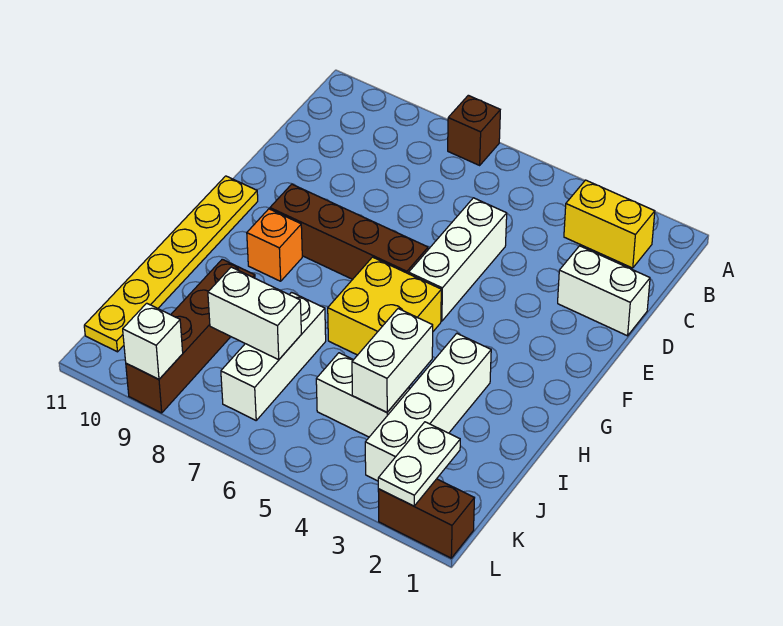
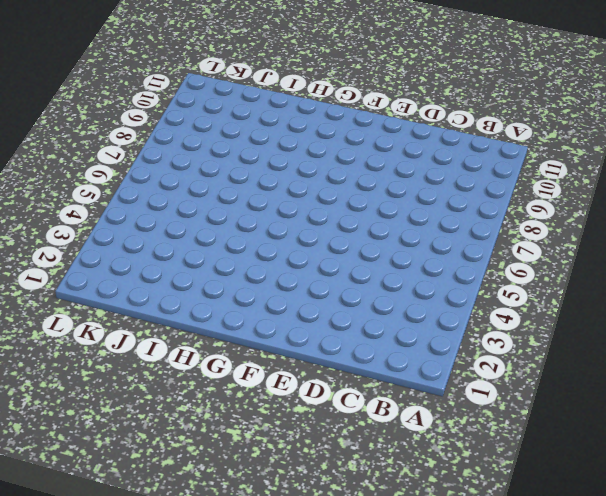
none -> brown 1x1 brick [448,95,500,165]
none -> yellow 1x2 brick [564,180,655,268]
none -> white 1x2 brick [558,246,650,336]

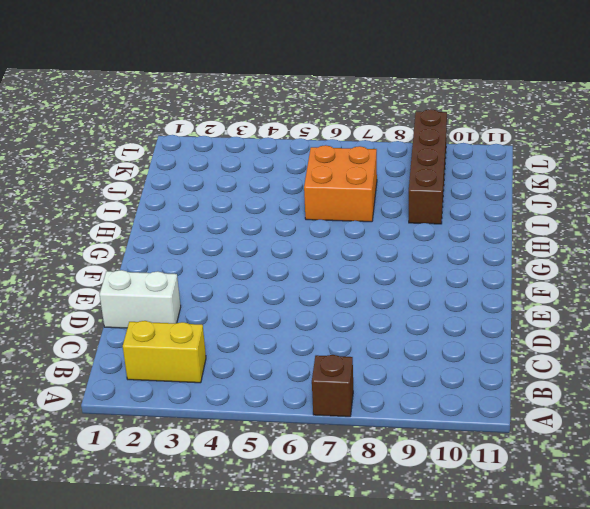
orange 2x2 brick [304,145,377,222] -> white 1x3 brick [221,292,326,420]
none -> white 1x3 brick [409,198,507,321]
none -> brown 1x4 brick [270,184,428,279]
none -> yellow 1x6 plate [84,176,258,352]

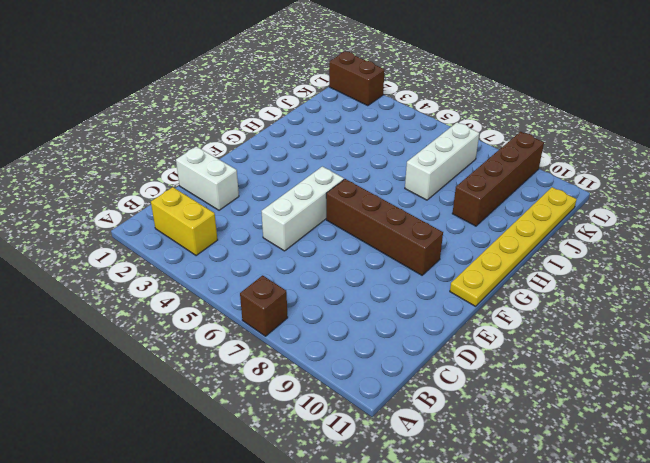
none -> yellow 2x2 brick [328,257,441,355]
none -> orange 1x1 brick [247,209,302,281]
none -> white 1x4 brick [365,333,491,481]

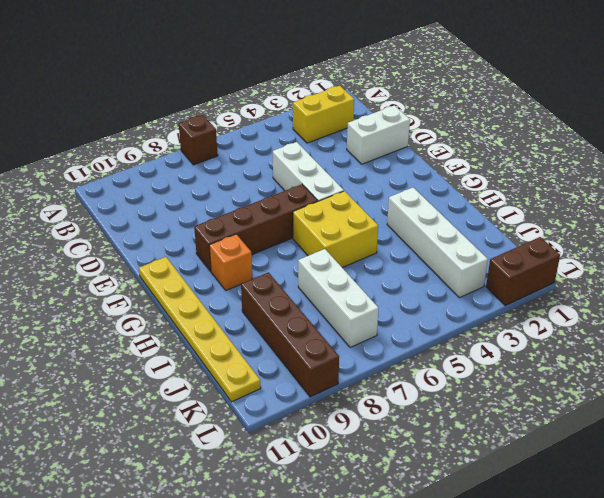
none -> white 1x2 brick [316,353,409,437]
none -> white 1x2 brick [352,309,433,412]
none -> white 1x2 brick [208,267,301,360]

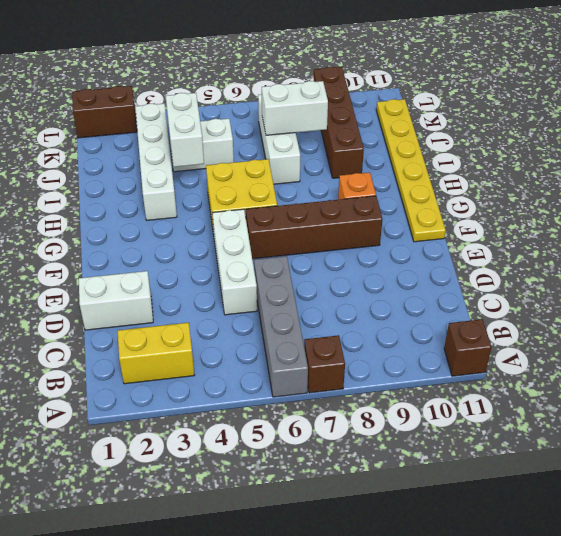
grey 1x4 brick [254,256,308,397] -> none
brown 1x1 brick [444,319,491,376] -> none
none -> white 1x2 plate [378,422,460,506]
none -> white 1x1 brick [123,303,183,379]

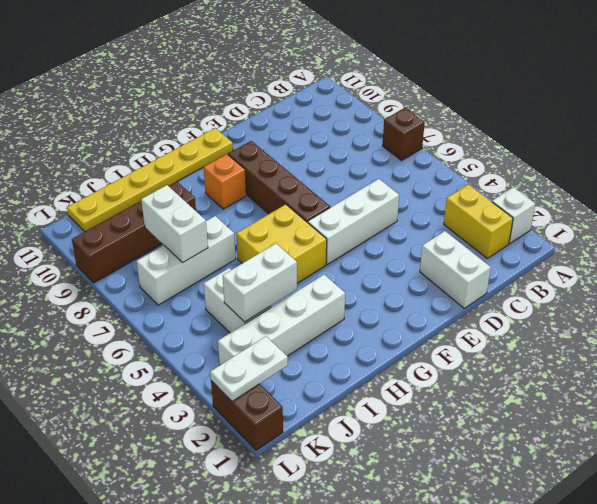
white 1x1 brick [492,187,535,244] -> white 1x1 brick moved to [123,303,183,379]

